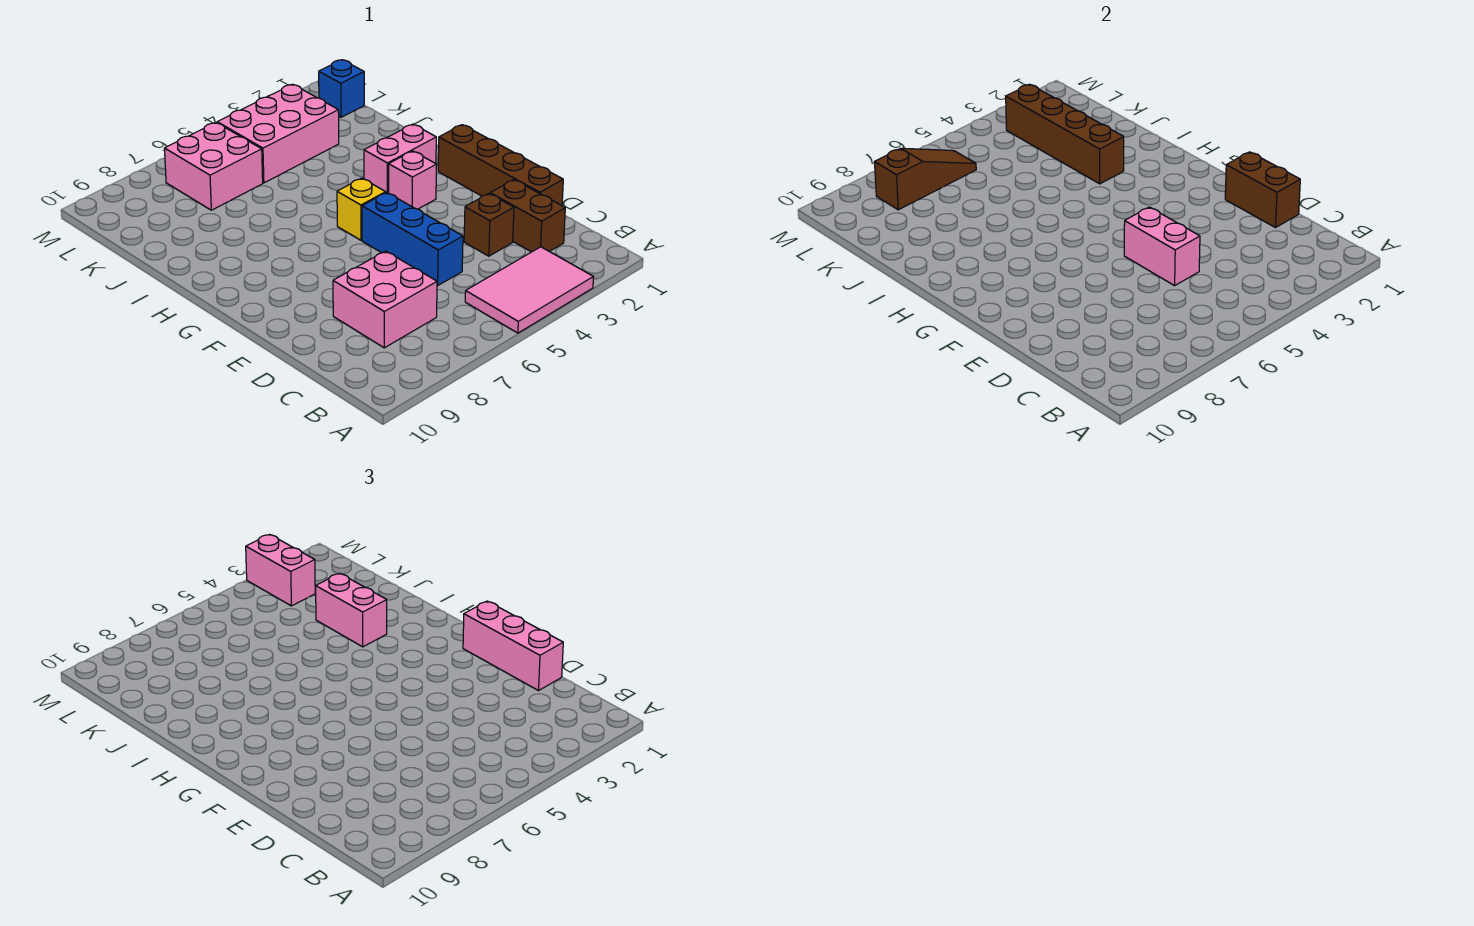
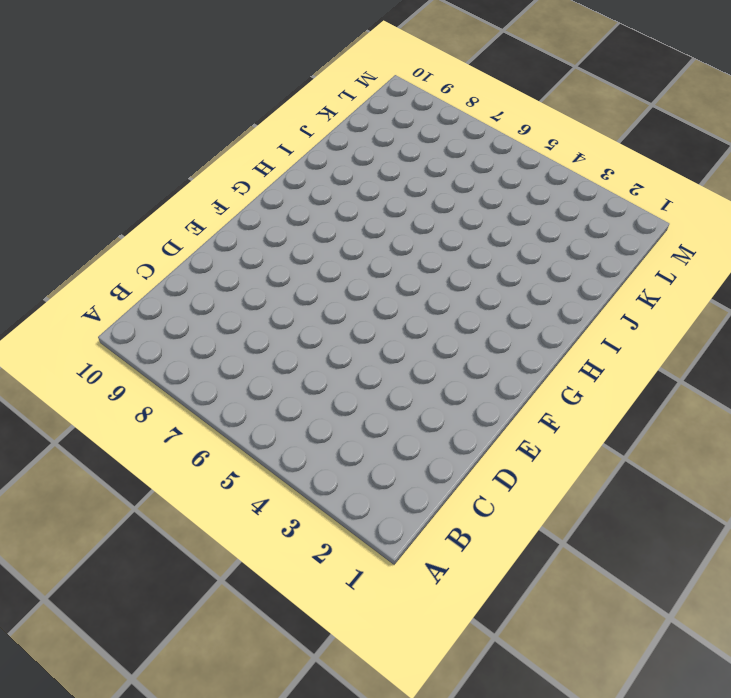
none -> pink 2x3 tile [465,247,594,333]
none -> brown 1x2 brick [490,180,565,252]
none -> pink 2x2 brick [333,251,437,348]

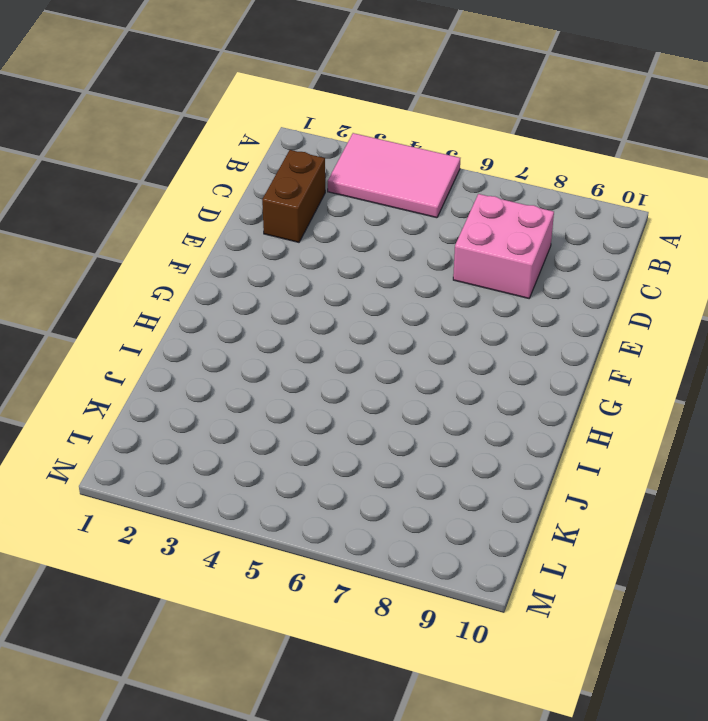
none -> brown 1x4 brick [438,125,563,206]
none -> brown 1x1 brick [464,194,514,256]
none -> blue 1x3 brick [362,193,463,286]

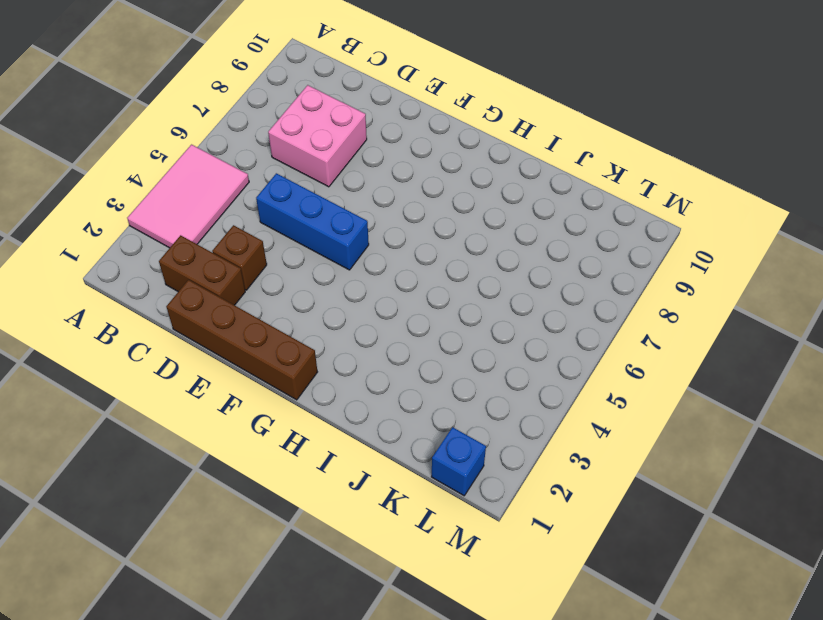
none -> pink 1x1 brick [388,151,437,209]
none -> yellow 1x1 brick [337,178,386,240]
none -> pink 1x2 brick [364,124,436,193]

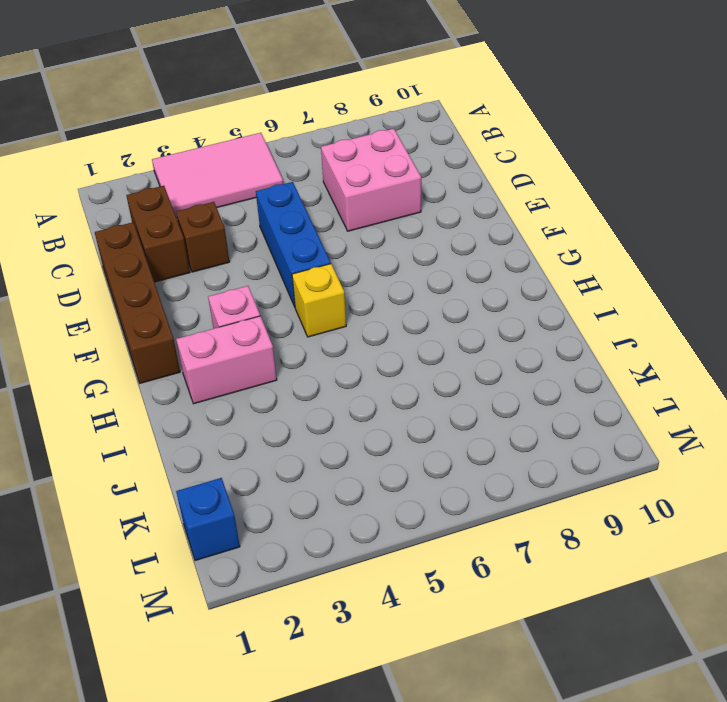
none -> pink 2x3 brick [217,84,339,183]
none -> pink 2x2 brick [164,123,263,210]
none -> brown 1x2 brick [1225,152,1300,228]

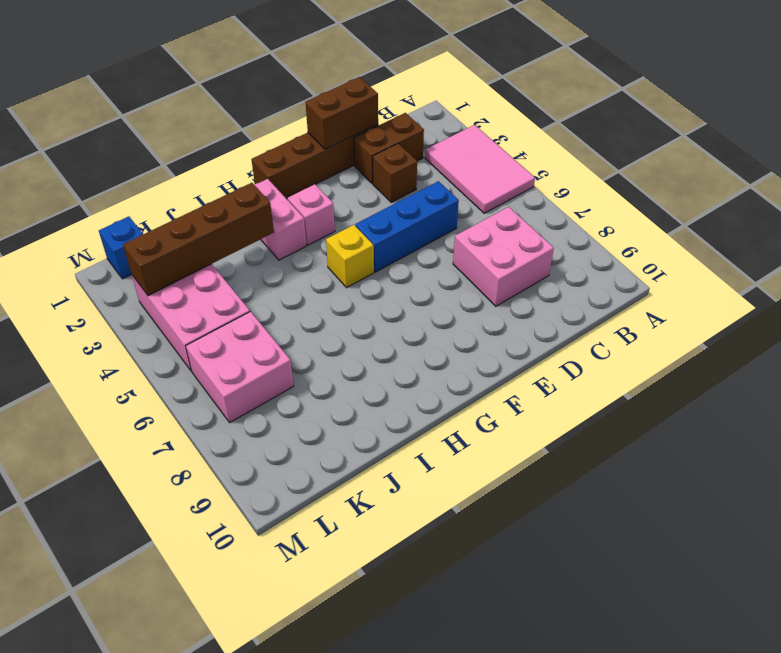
none -> pink 1x2 brick [1124,207,1200,286]
none -> brown 1x3 slope [875,148,976,210]
none -> pink 1x3 brick [463,601,563,691]

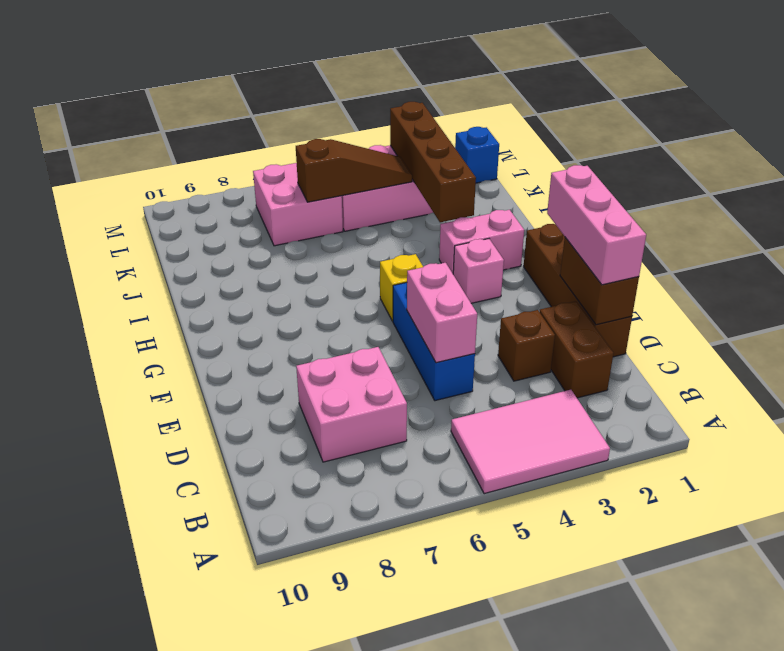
brown 1x3 slope [296,139,412,202] -> brown 1x3 slope moved to [875,148,976,210]
none -> pink 1x2 brick [315,573,387,647]
none -> pink 1x2 brick [246,534,315,606]

